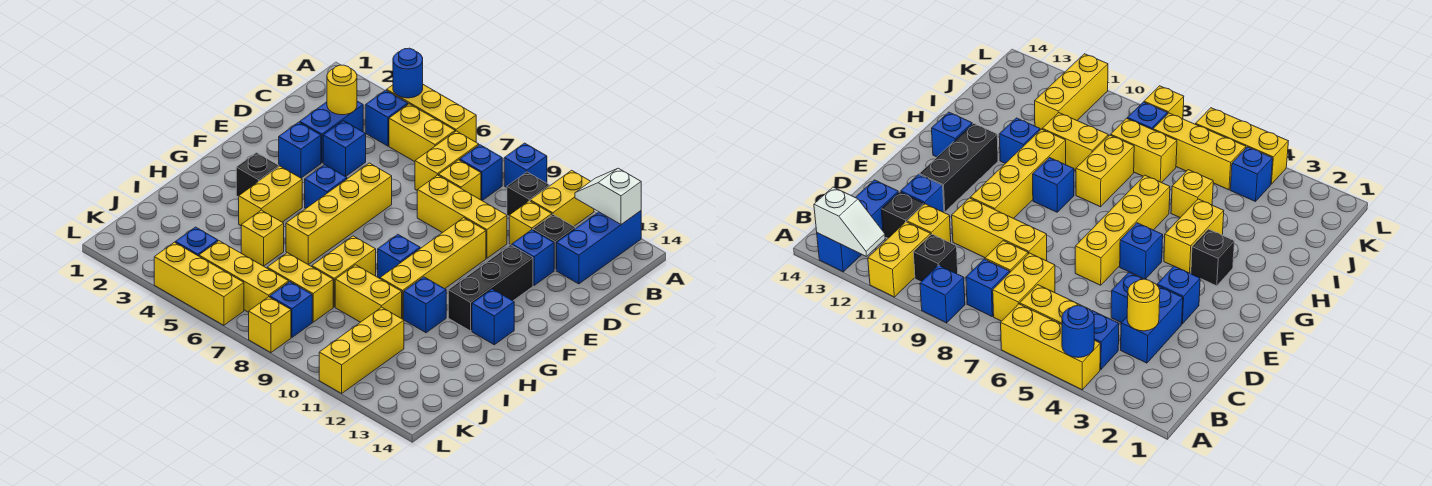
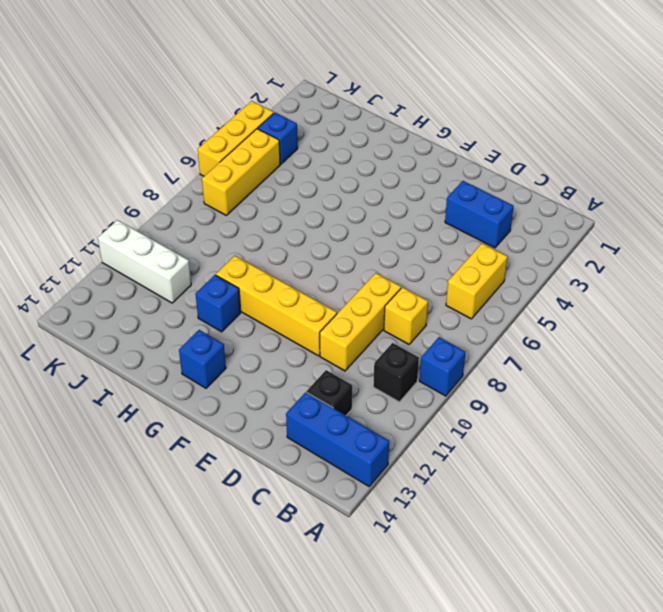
white 1x3 brick [98,220,191,303] -> yellow 1x3 brick [319,307,404,393]
none -> yellow 1x3 brick [387,85,476,142]
none -> yellow 1x2 brick [530,170,594,226]
none -> blue 1x1 brick [365,90,408,146]
none -> yellow 1x2 brick [415,131,479,190]

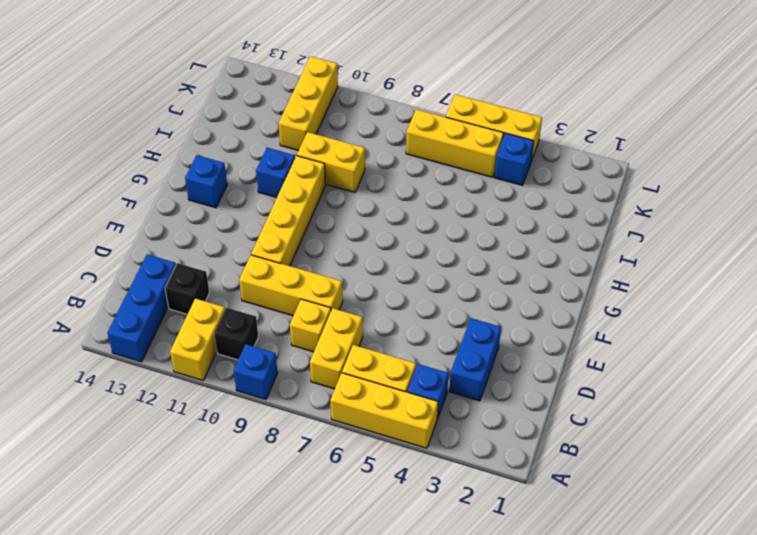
none -> blue 1x1 brick [460,145,502,201]
none -> yellow 1x1 brick [509,201,552,245]
none -> blue 1x1 brick [323,121,366,176]
none -> blue 1x1 brick [512,230,554,285]

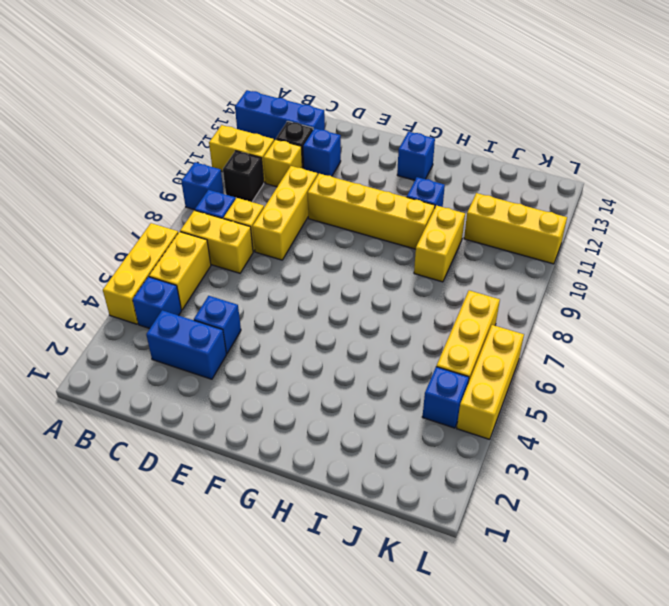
none -> blue 1x1 brick [279,122,321,178]
none -> yellow 1x4 brick [286,163,392,265]
none -> black 1x3 brick [448,245,533,331]
none -> blue 1x1 brick [305,165,347,208]

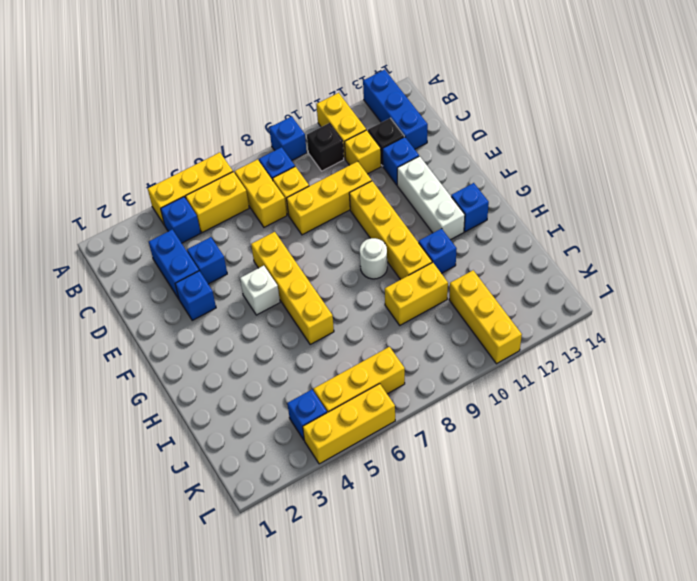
white 1x3 brick [397,156,465,240] -> black 1x3 brick [448,245,533,331]
white 1x1 brick [240,266,280,315] -> blue 1x1 brick [305,165,347,208]
white 1x1 round brick [360,238,387,279] -> blue 1x1 brick [378,234,420,279]
none -> black 1x1 brick [236,153,279,197]
none -> yellow 1x2 brick [239,166,302,226]
none -> yellow 1x2 brick [312,236,376,307]
none -> yellow 1x1 brick [241,210,284,266]

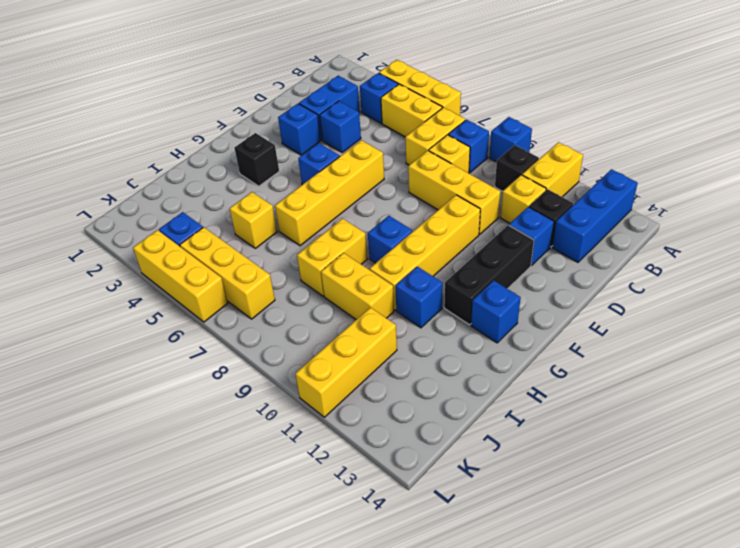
none -> yellow 1x2 brick [239,166,302,226]
none -> yellow 1x2 brick [267,253,333,322]
none -> blue 1x1 brick [270,282,312,337]
none -> yellow 1x1 brick [249,297,291,353]

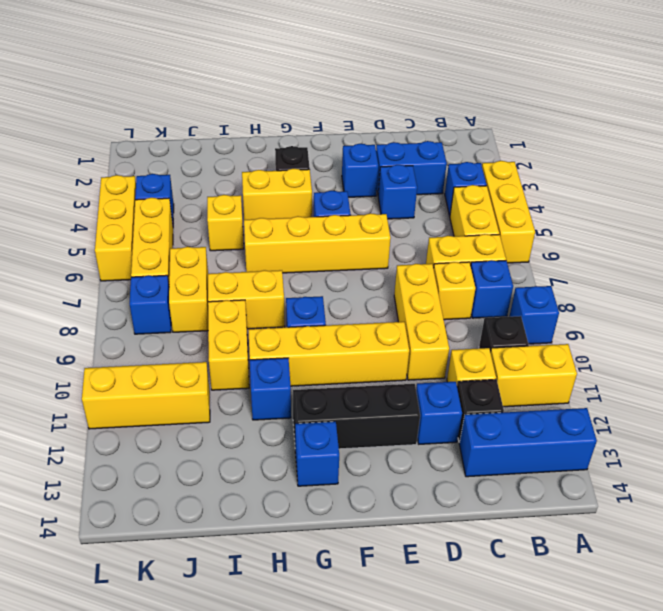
none -> yellow 1x1 brick [249,297,291,353]
none -> blue 1x1 round brick [393,48,423,98]
none -> white 1x2 slope [575,168,641,224]
none -> yellow 1x1 round brick [327,65,357,115]

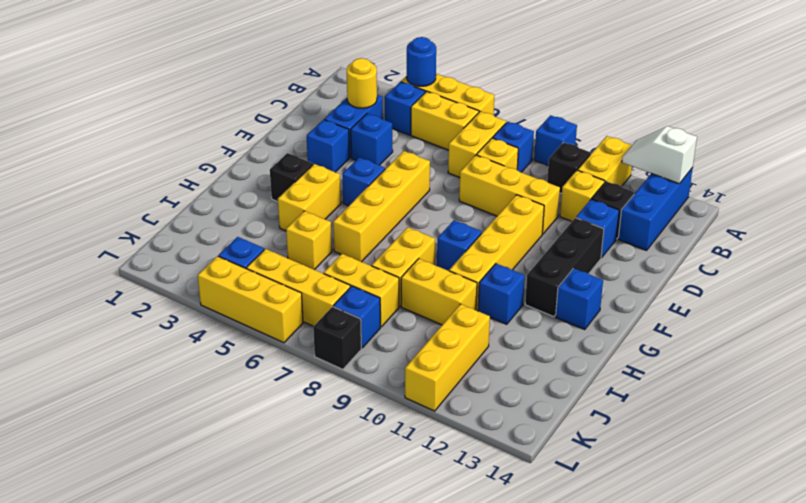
black 1x1 brick [313,307,361,369] -> yellow 1x1 brick [249,297,291,353]

